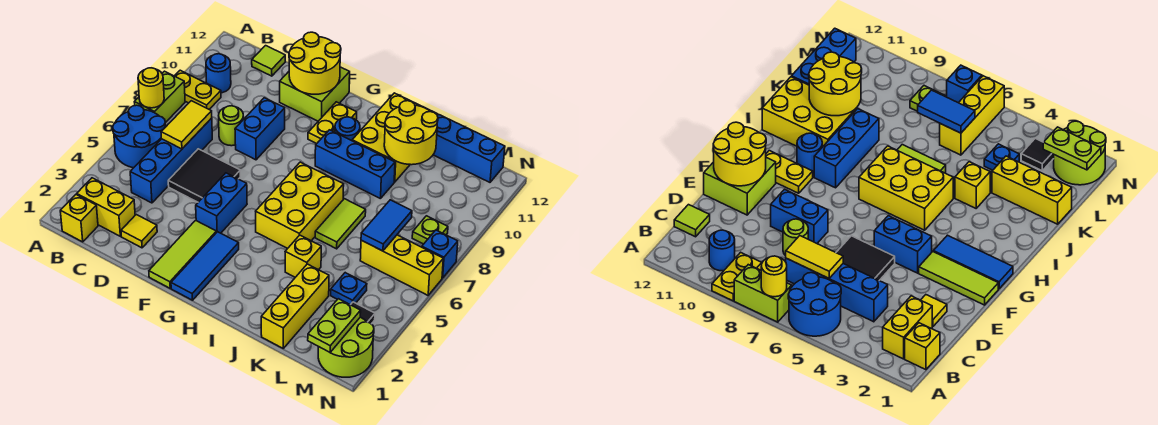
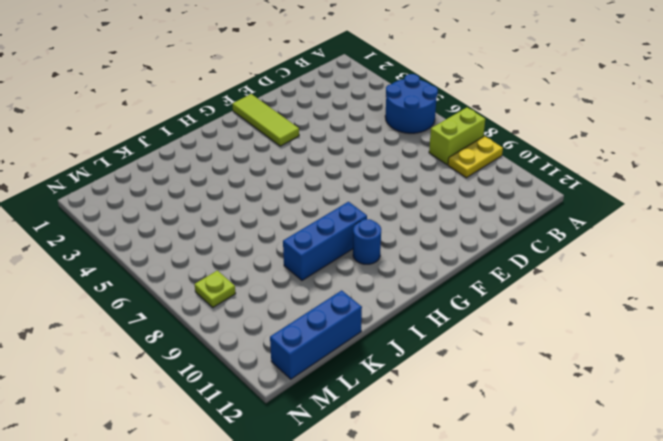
lime 1x2 brick [429,108,485,165] -> lime 1x2 brick turned to [135,71,185,123]
none -> yellow 1x1 brick [60,194,98,242]
none -> yellow 1x2 brick [77,178,135,236]
none -> blue 1x1 round brick [206,54,231,93]
none -> blue 1x4 brick [130,118,212,203]

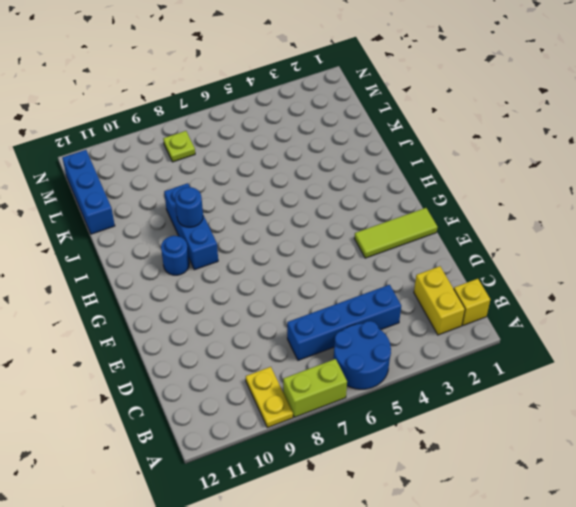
blue 1x1 round brick [175,187,203,227] -> blue 1x1 round brick moved to [206,54,231,93]
none -> lime 1x1 tile [252,46,285,76]
none -> yellow 1x1 tile [121,215,157,248]
none -> black 2x2 tile [168,149,240,202]
none -> lime 1x1 round brick [219,106,244,146]

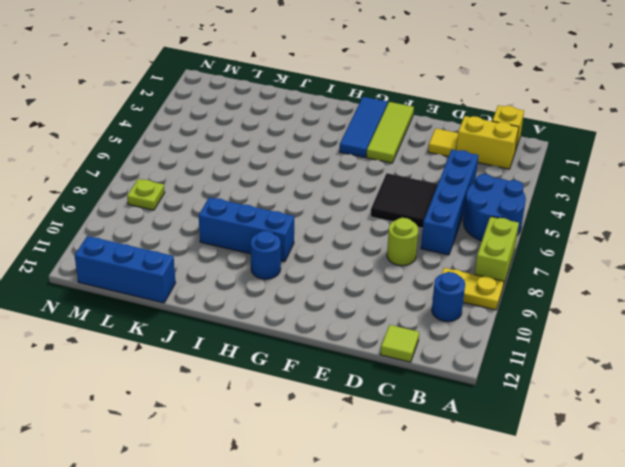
none -> blue 1x2 brick [235,98,285,160]
none -> lime 2x2 brick [280,67,350,121]
none -> blue 1x2 brick [196,173,247,233]
none -> yellow 1x2 plate [308,102,357,144]

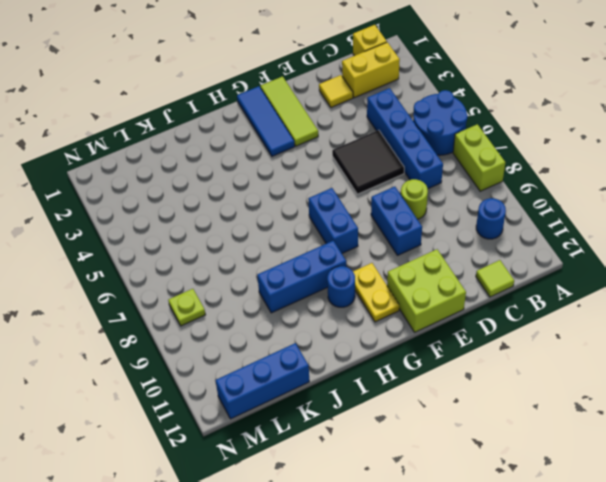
blue 1x2 brick [308,188,358,253] -> blue 1x2 brick moved to [196,173,247,233]
none -> yellow 1x2 plate [175,70,221,109]
none -> yellow 2x3 brick [256,162,344,248]
none -> yellow 2x3 brick [352,93,437,182]
none -> yellow 1x1 brick [285,235,321,277]

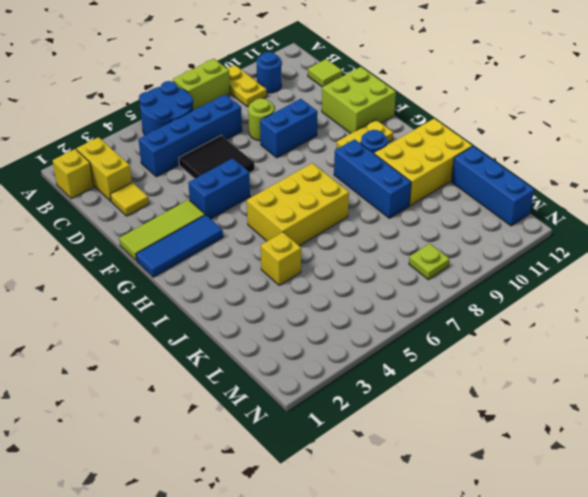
none -> lime 1x2 tile [315,199,366,249]
none -> yellow 1x3 brick [261,264,329,348]
none -> blue 1x1 plate [331,273,367,305]
none -> yellow 1x3 brick [360,235,443,295]

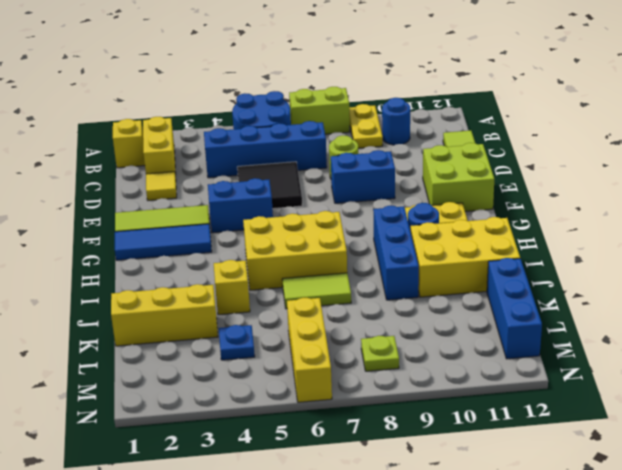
none -> lime 2x2 round brick [318,317,374,377]
none -> black 1x1 tile [351,302,375,324]
none -> blue 1x1 brick [422,230,458,278]
none -> yellow 1x1 round brick [138,68,164,108]

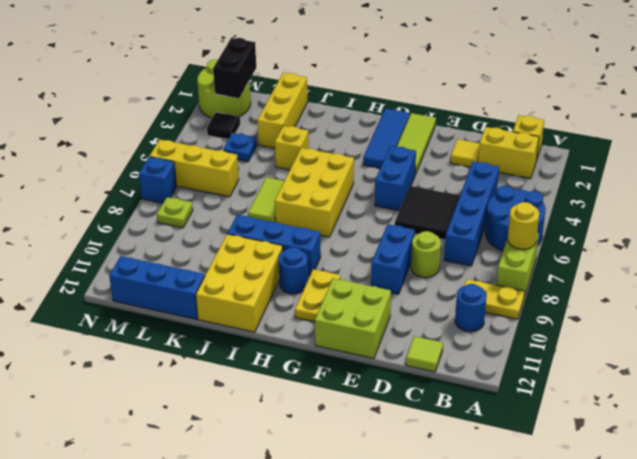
black 1x2 brick [213,38,256,98] -> lime 1x2 plate [308,299,361,352]
none -> yellow 1x2 tile [161,101,212,149]
none -> yellow 2x2 round brick [289,32,341,94]
none -> yellow 2x2 round brick [384,101,438,165]
none -> blue 1x2 tile [361,200,412,251]

